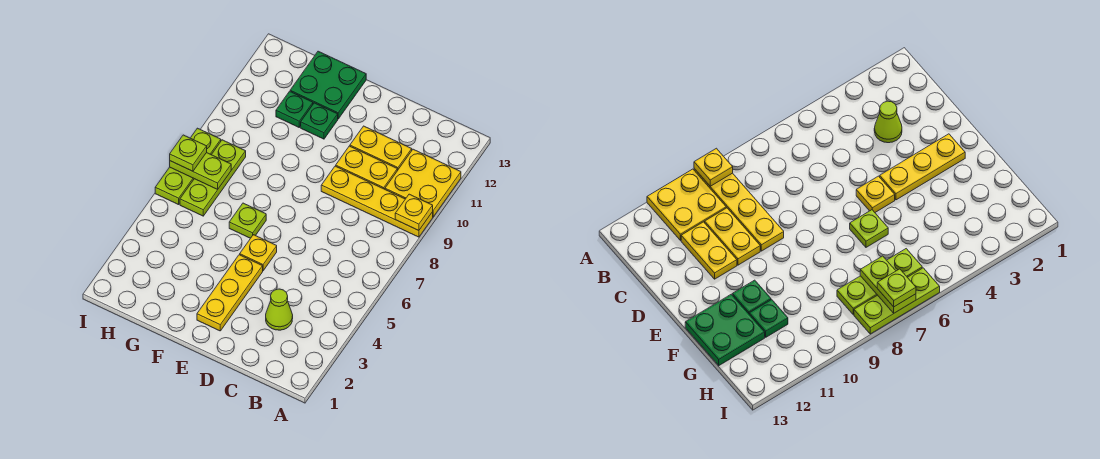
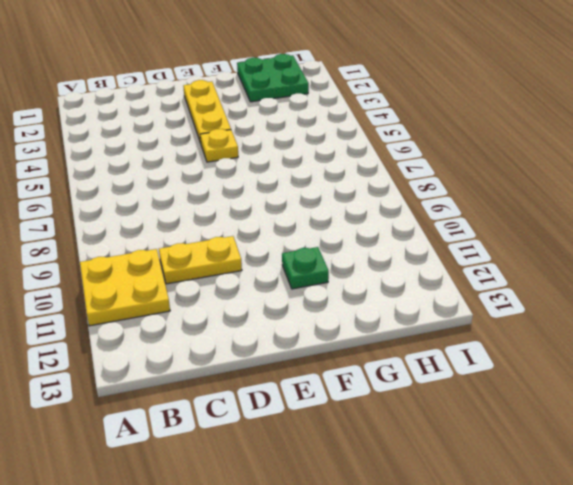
green 2x2 plate [237,54,309,102] -> green 2x2 plate moved to [290,51,366,119]
none -> yellow 1x4 plate [321,166,433,237]
none -> lime 1x1 cone [266,289,293,330]
none -> yellow 1x2 plate [350,126,412,171]

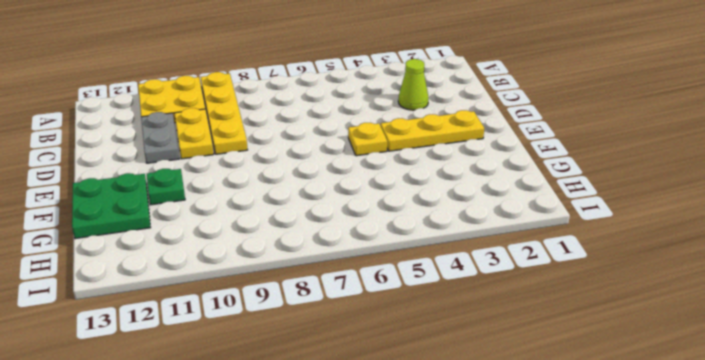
grey 1x2 plate [141,112,179,163] -> yellow 1x2 plate [350,126,412,171]
none -> lime 1x1 plate [229,203,266,238]
none -> green 1x1 plate [276,91,313,127]
none -> lime 1x3 plate [180,140,246,216]

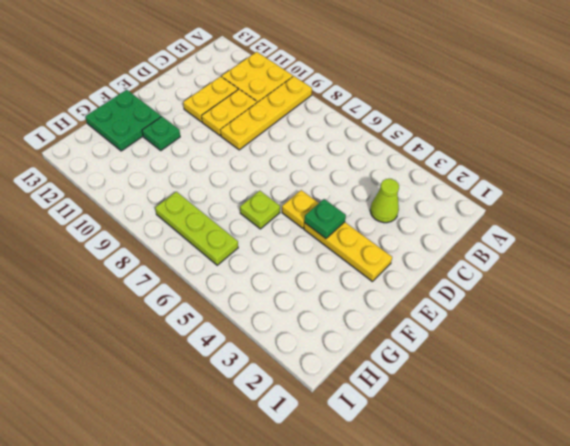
green 1x1 plate [304,199,346,238] -> green 1x1 plate moved to [276,91,313,127]
none -> lime 1x3 plate [155,128,221,205]
none -> yellow 1x1 plate [395,194,433,231]
none -> lime 1x2 plate [170,153,231,189]

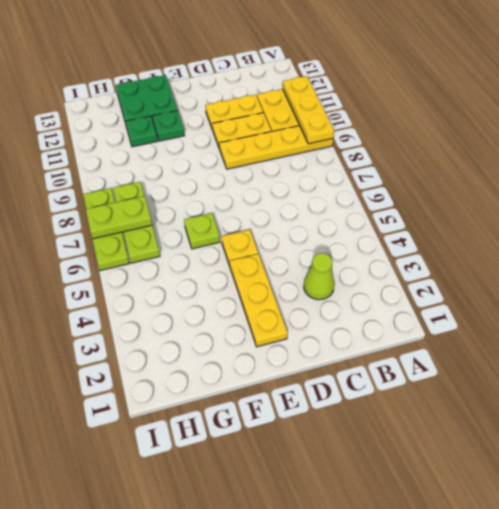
yellow 1x3 plate [283,76,334,144] -> yellow 1x1 plate [395,194,433,231]
none -> lime 1x1 plate [170,135,207,171]

